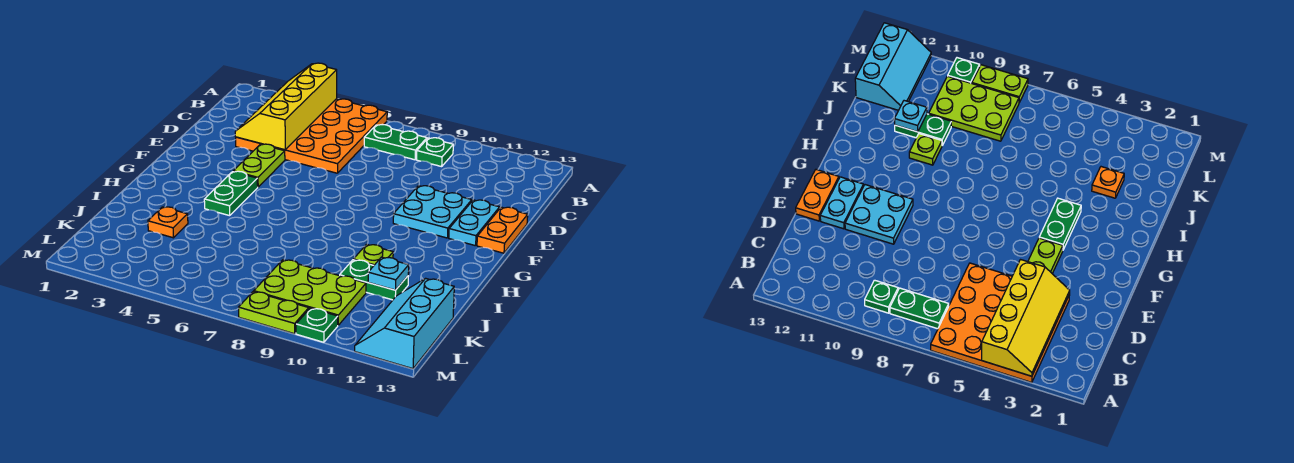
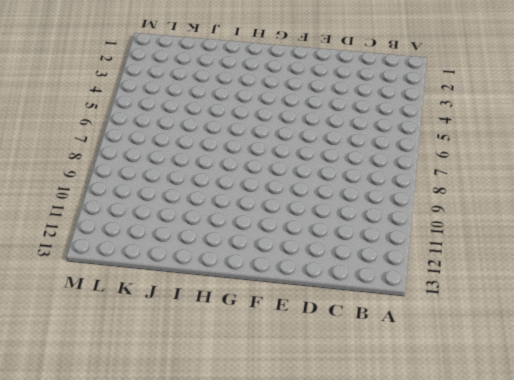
none -> orange 4x4 plate [236,99,387,173]
none -> green 1x2 plate [364,125,427,160]
none -> green 1x1 plate [417,138,453,167]

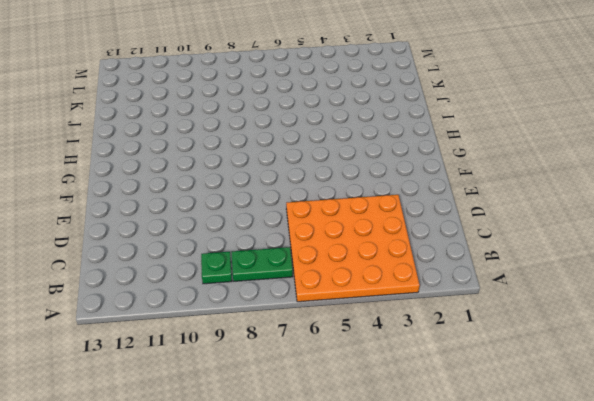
none -> lime 1x2 plate [233,144,285,187]
none -> cyan 2x2 plate [393,186,472,238]
none -> cyan 1x2 plate [449,200,500,246]

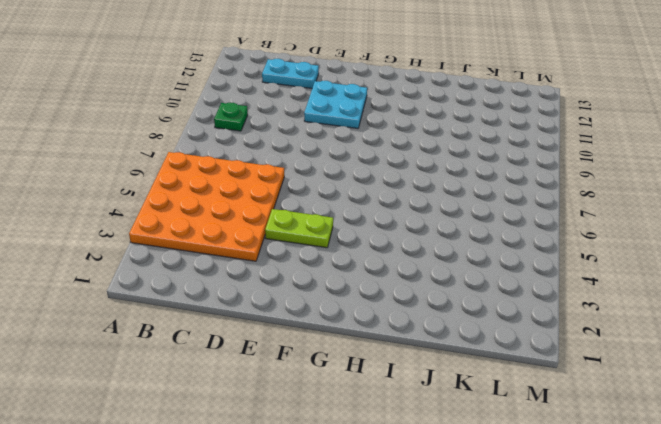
cyan 1x2 plate [262,59,319,88] -> cyan 1x2 plate moved to [449,200,500,246]
none -> green 1x2 plate [364,125,427,160]
none -> orange 1x2 plate [477,207,528,253]
none -> green 1x2 plate [204,171,258,216]

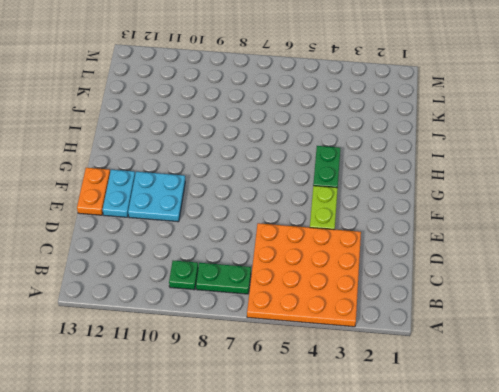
none -> lime 1x1 plate [354,244,393,265]
none -> orange 1x1 plate [148,207,188,238]
none -> green 1x2 plate [340,260,408,300]

